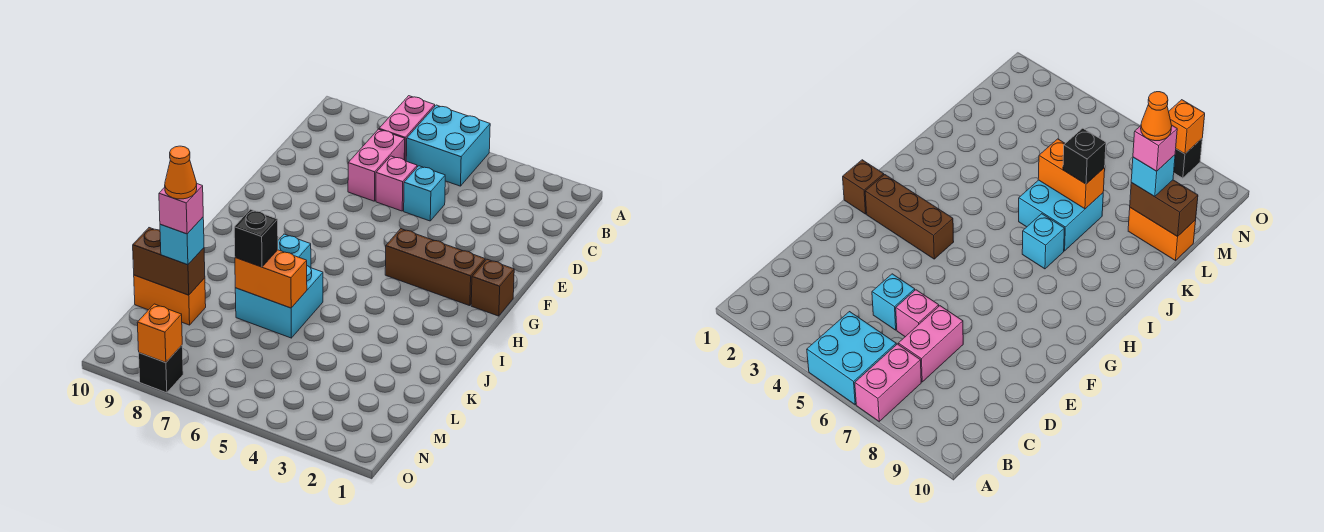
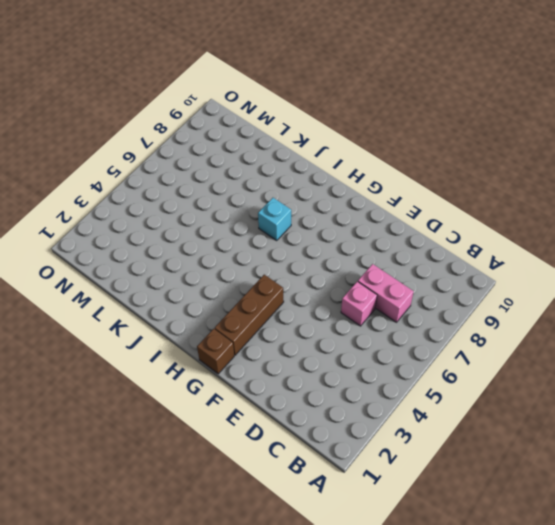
none -> cyan 2x2 brick [406,105,490,186]
none -> pink 1x2 brick [379,96,435,161]
none -> cyan 1x1 brick [404,166,445,221]

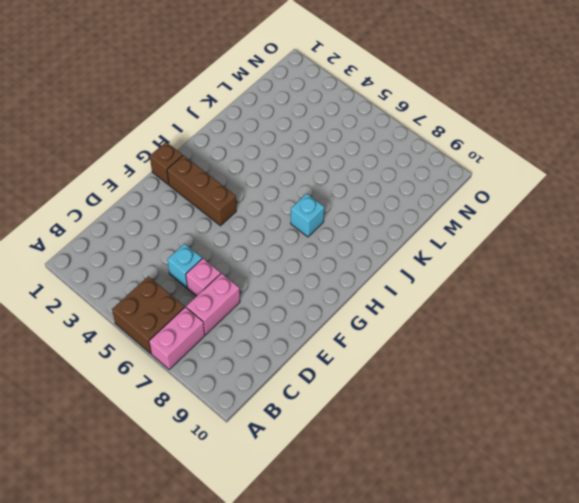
brown 2x2 brick [112,276,185,353] -> cyan 2x2 brick [406,105,490,186]
none -> cyan 2x2 brick [235,266,323,338]
none -> orange 1x2 brick [134,275,206,325]
none -> black 1x1 brick [139,345,183,393]

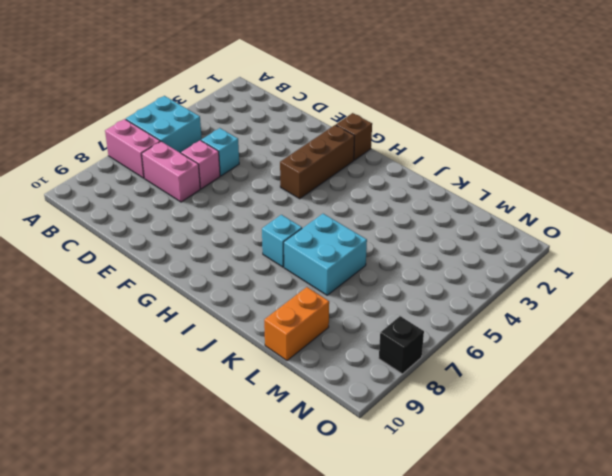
none -> orange 1x2 brick [235,250,307,308]
none -> brown 1x2 brick [133,228,205,295]
none -> orange 1x1 brick [137,304,182,363]

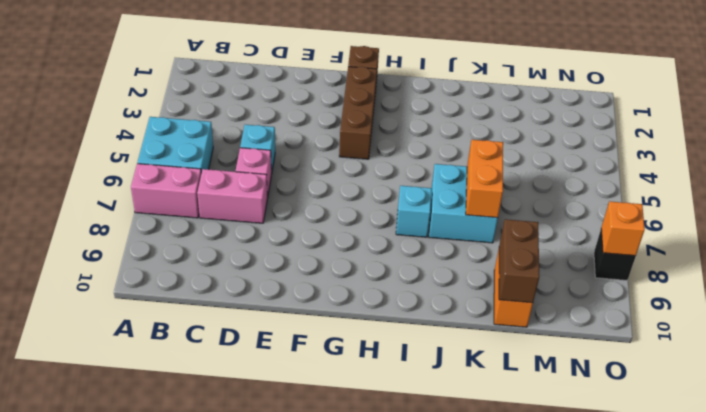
none -> black 1x1 brick [234,209,278,267]
none -> cyan 1x1 brick [160,217,204,265]
none -> pink 1x1 brick [159,184,203,234]

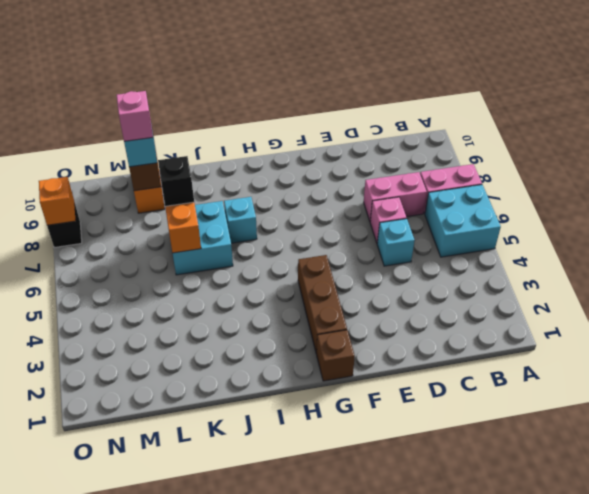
none -> orange 1x1 cone [165,146,197,199]

